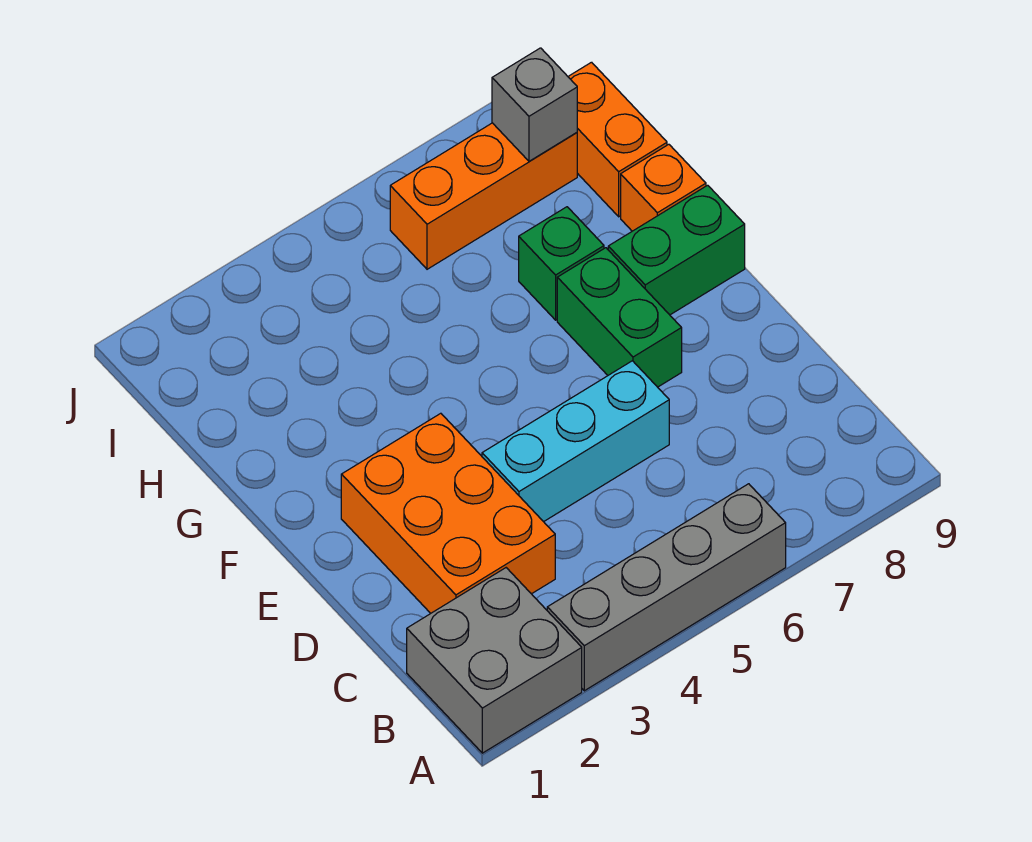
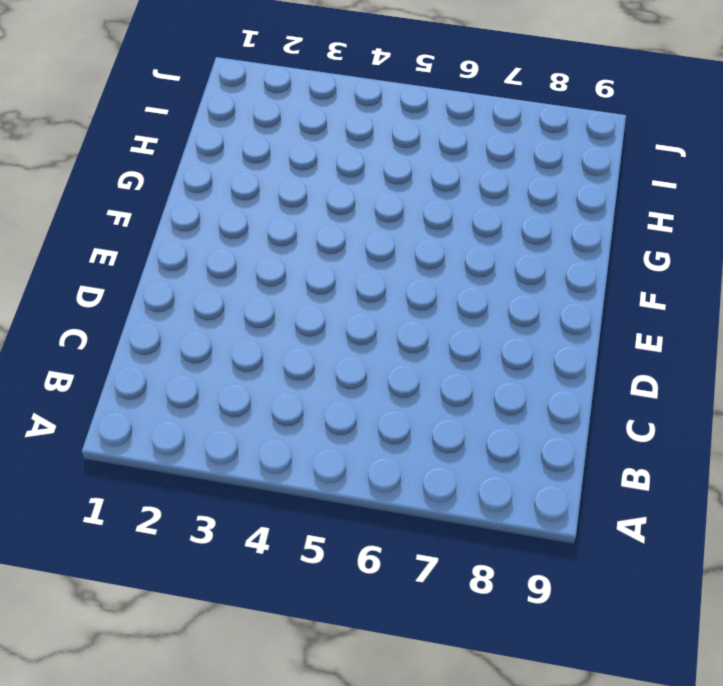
none -> grey 2x2 brick [407,568,582,753]
none -> grey 1x4 brick [547,484,786,691]

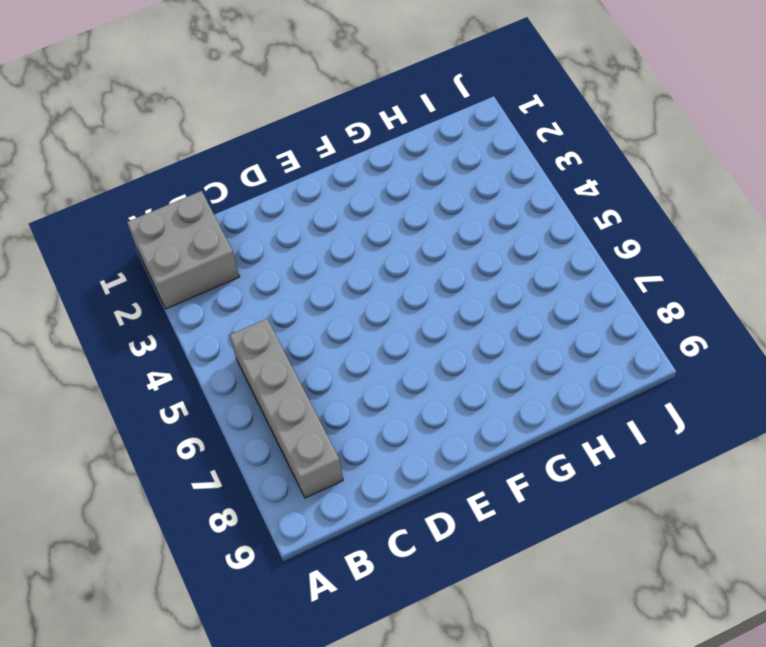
grey 1x4 brick [229,319,343,498] -> grey 1x4 brick moved to [547,484,786,691]
none -> orange 2x3 brick [341,413,555,613]
none -> cyan 1x3 brick [482,361,669,522]

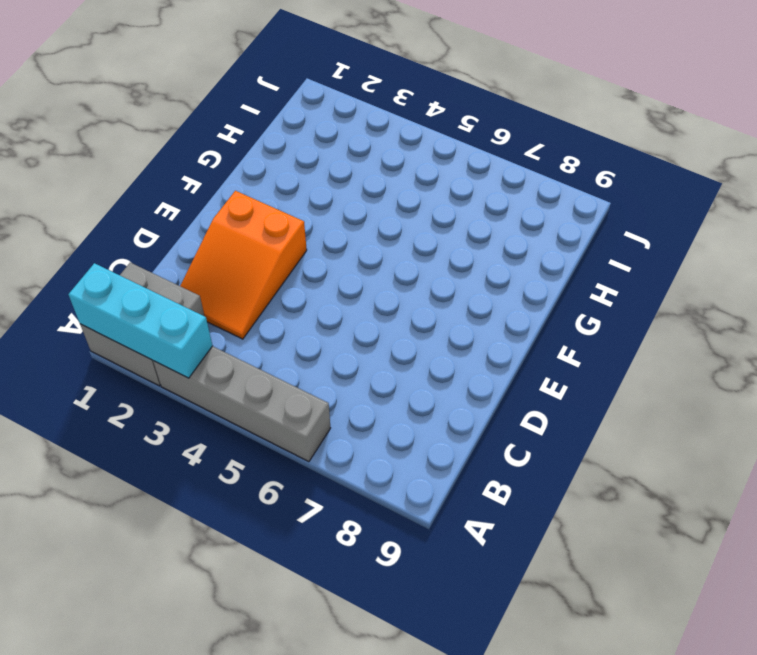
cyan 1x3 brick [68,263,212,378] -> cyan 1x3 brick moved to [482,361,669,522]
orange 2x3 slope [180,191,307,339] -> orange 2x3 brick [341,413,555,613]
none -> green 1x2 brick [557,248,682,387]
none -> green 1x2 brick [608,185,745,315]

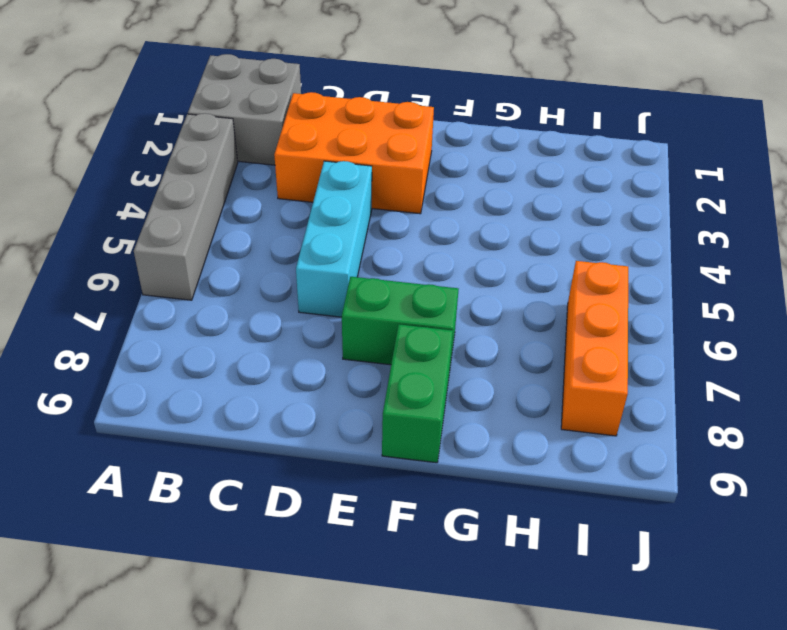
none -> green 1x1 brick [519,207,604,320]
none -> orange 1x1 brick [621,144,706,231]

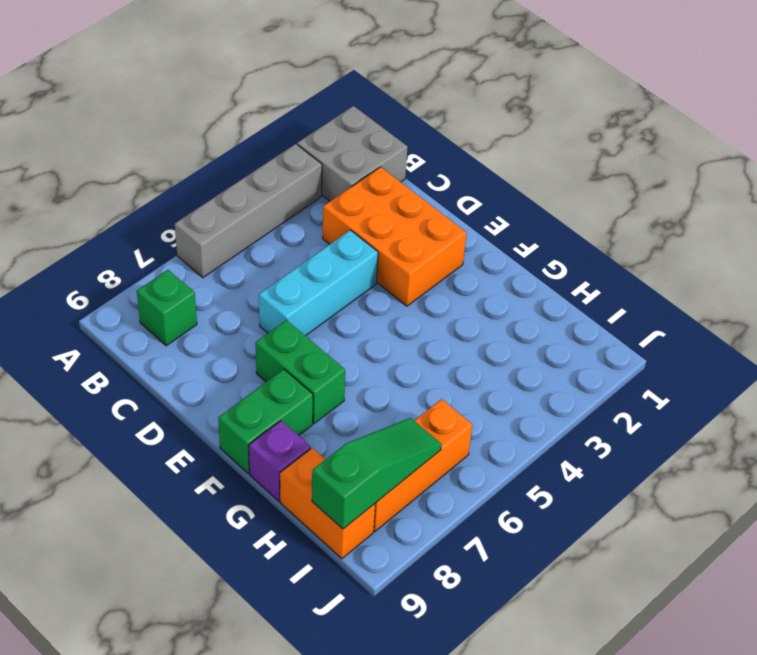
green 1x1 brick [137,270,197,346] -> green 1x1 brick moved to [519,207,604,320]
purple 1x1 brick [249,421,311,501] -> orange 1x1 brick [621,144,706,231]
green 1x3 slope [312,418,442,529] -> grey 1x1 brick [492,48,577,161]

